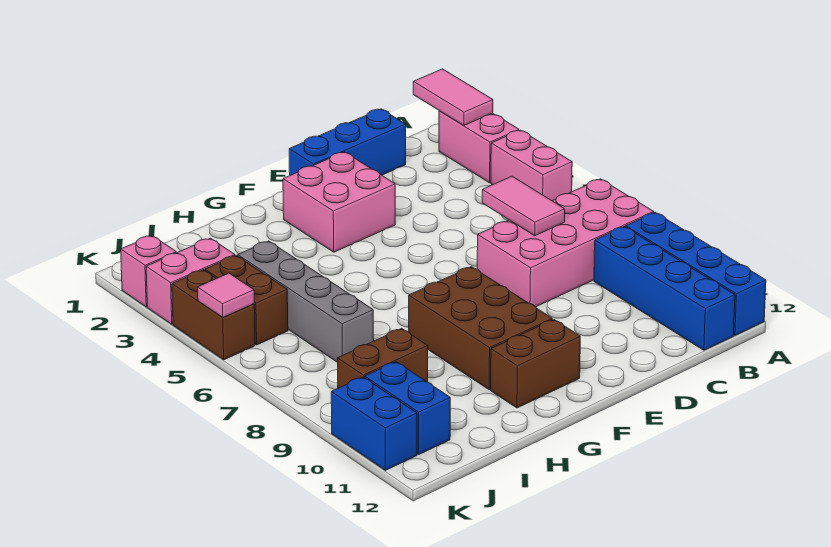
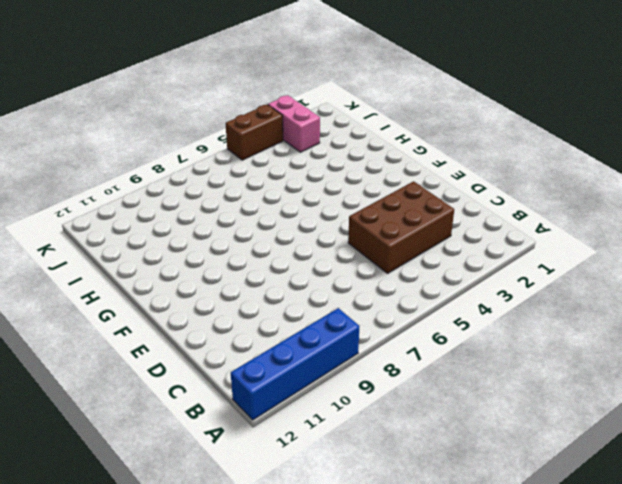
brown 2x3 brick [348,181,454,273] -> brown 2x3 brick moved to [409,267,552,390]
none -> pink 1x2 brick [439,111,519,183]
none -> pink 1x2 brick [491,130,572,201]
none -> pink 2x4 brick [477,179,654,307]

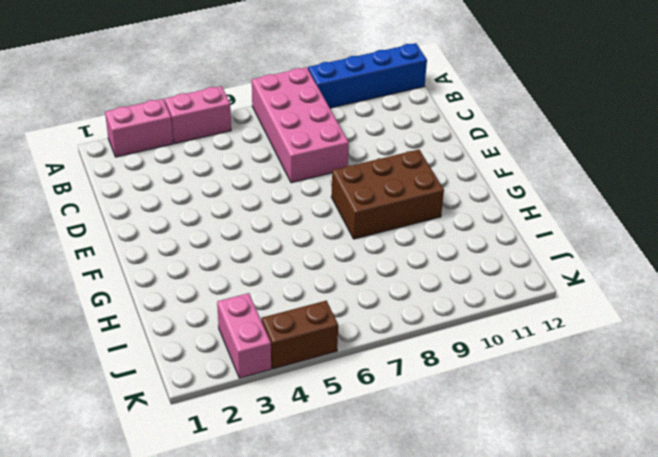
none -> blue 1x4 brick [594,227,735,350]
none -> blue 1x3 brick [289,109,406,175]
none -> pink 2x2 brick [283,152,395,252]

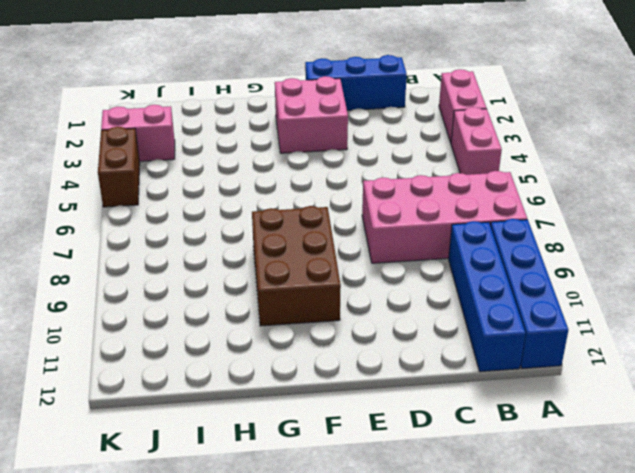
none -> brown 1x2 brick [491,319,580,408]
none -> grey 1x4 brick [238,241,374,363]
none -> brown 1x2 brick [337,328,428,388]

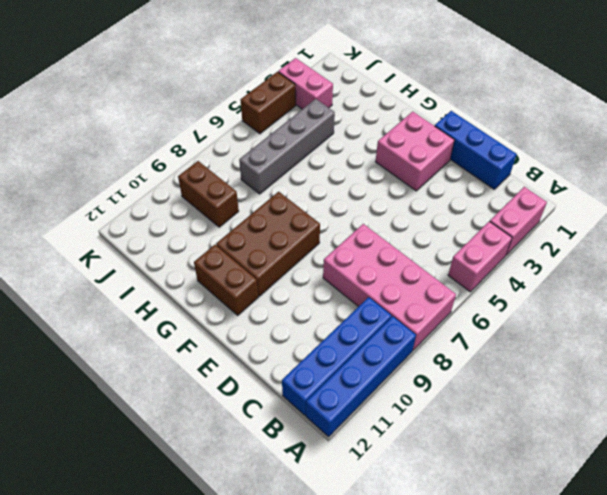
none -> brown 1x2 brick [205,255,288,345]
none -> blue 1x2 brick [365,362,450,454]
none -> pink 1x1 brick [121,236,176,307]

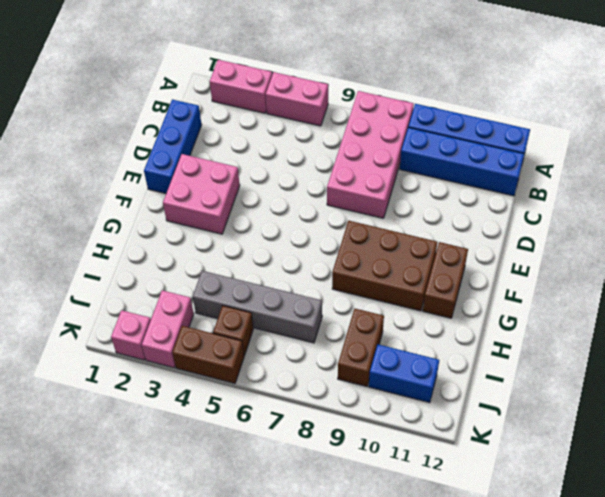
brown 1x1 brick [213,306,253,355] -> brown 1x2 brick [205,255,288,345]
none -> blue 1x2 brick [331,377,417,470]
none -> pink 1x2 tile [413,69,493,125]
none -> pink 1x2 tile [482,176,565,236]

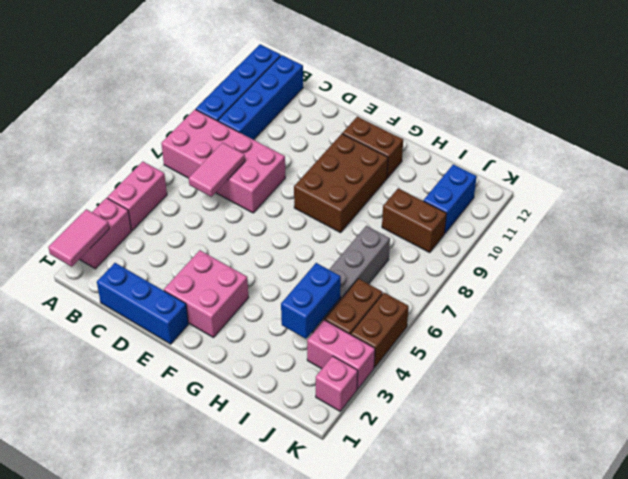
blue 1x2 brick [281,263,341,339] -> blue 1x2 brick moved to [331,377,417,470]
none -> pink 1x1 tile [198,273,254,317]

